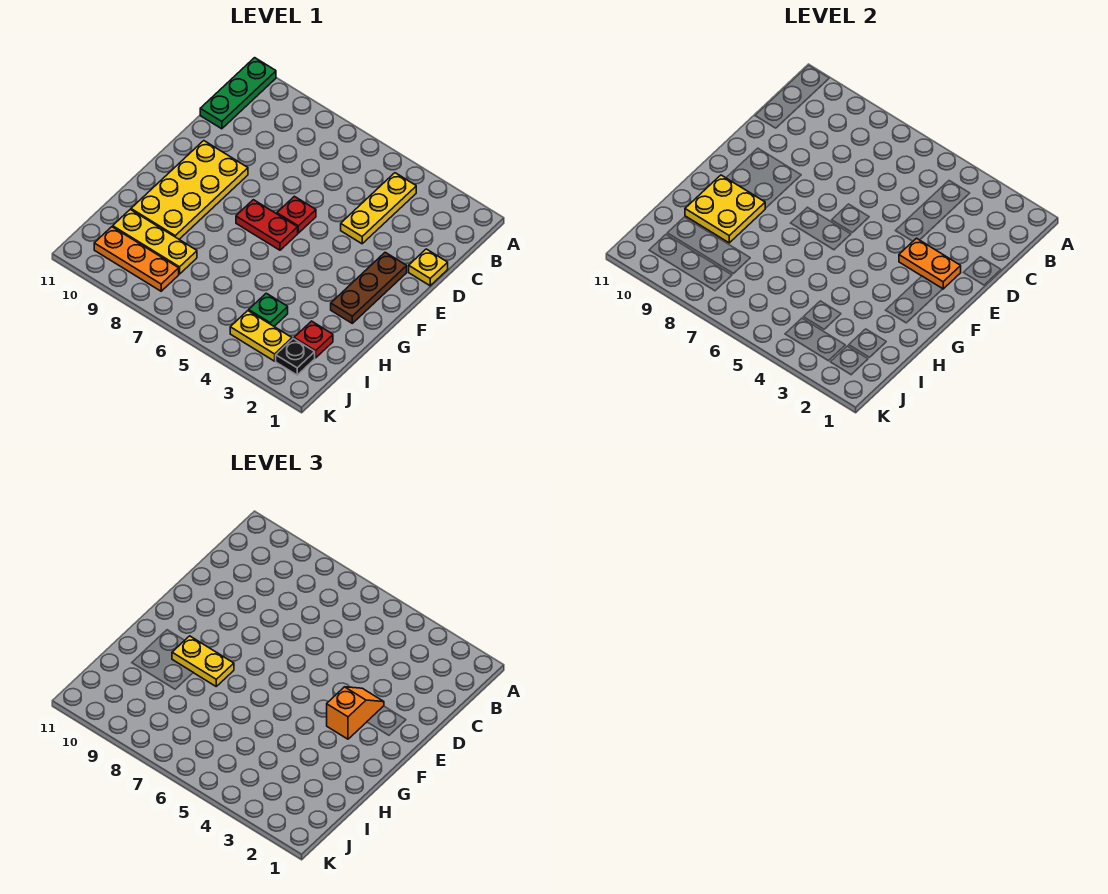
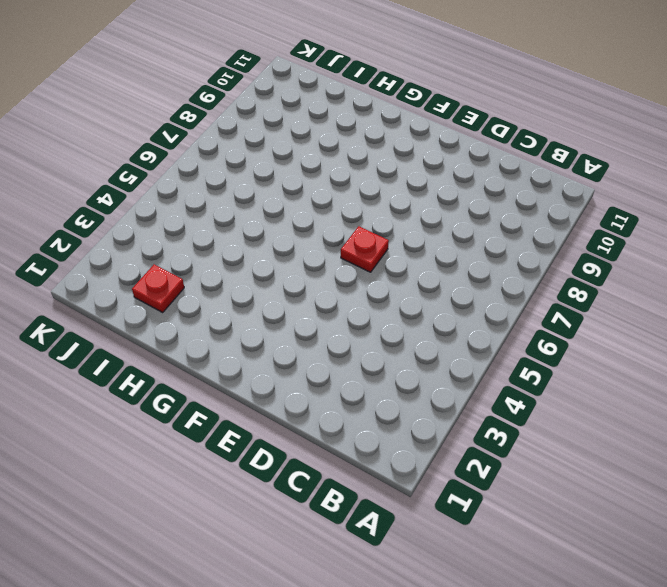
none -> green 1x3 plate [200,58,276,129]
none -> yellow 1x3 plate [341,173,416,244]
none -> yellow 1x1 plate [409,249,448,286]

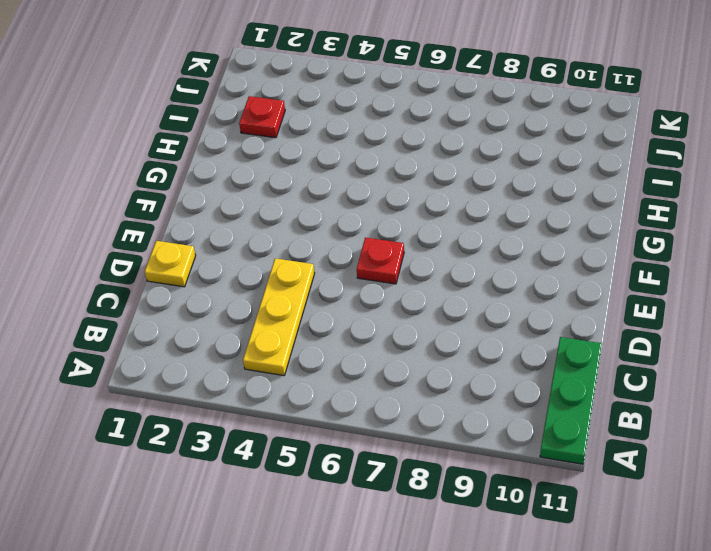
none -> brown 1x3 plate [331,252,407,323]
none -> yellow 2x4 plate [131,141,248,239]
none -> red 1x2 plate [236,200,298,250]

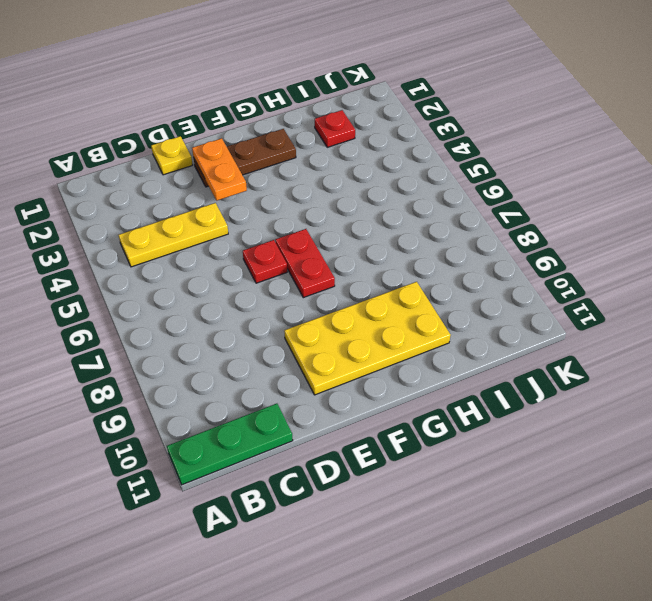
none -> green 1x1 plate [249,293,288,326]
none -> yellow 1x3 plate [113,210,197,274]
none -> black 1x1 plate [276,339,315,375]

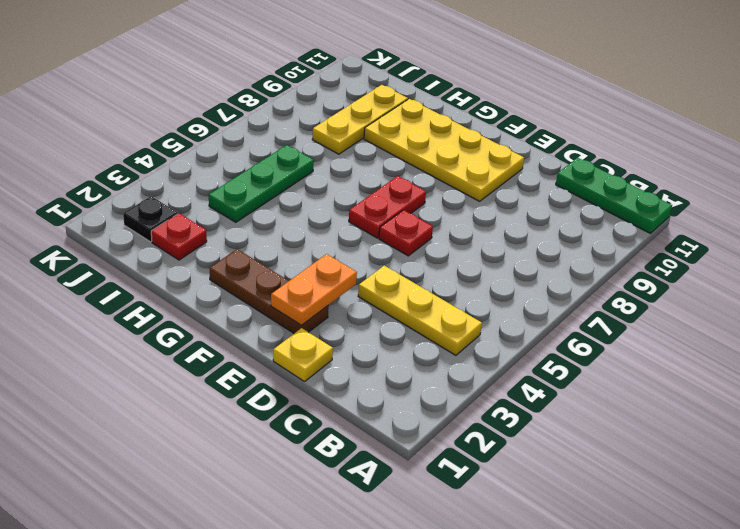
green 1x3 plate [209,145,314,222] -> green 1x1 plate [249,293,288,326]
none -> yellow 1x2 plate [230,311,292,361]
none -> orange 1x3 plate [94,227,179,291]
none -> yellow 2x2 plate [685,175,765,243]

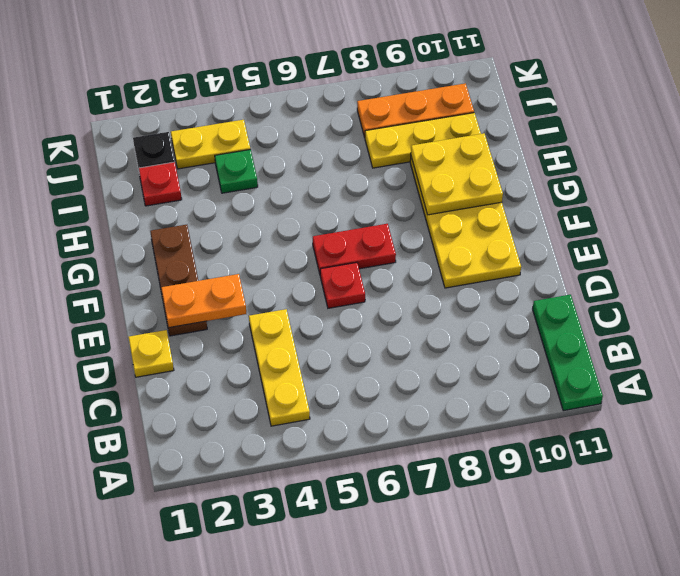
none -> orange 1x2 slope [327,687,384,739]
none -> yellow 1x2 plate [172,636,234,686]

